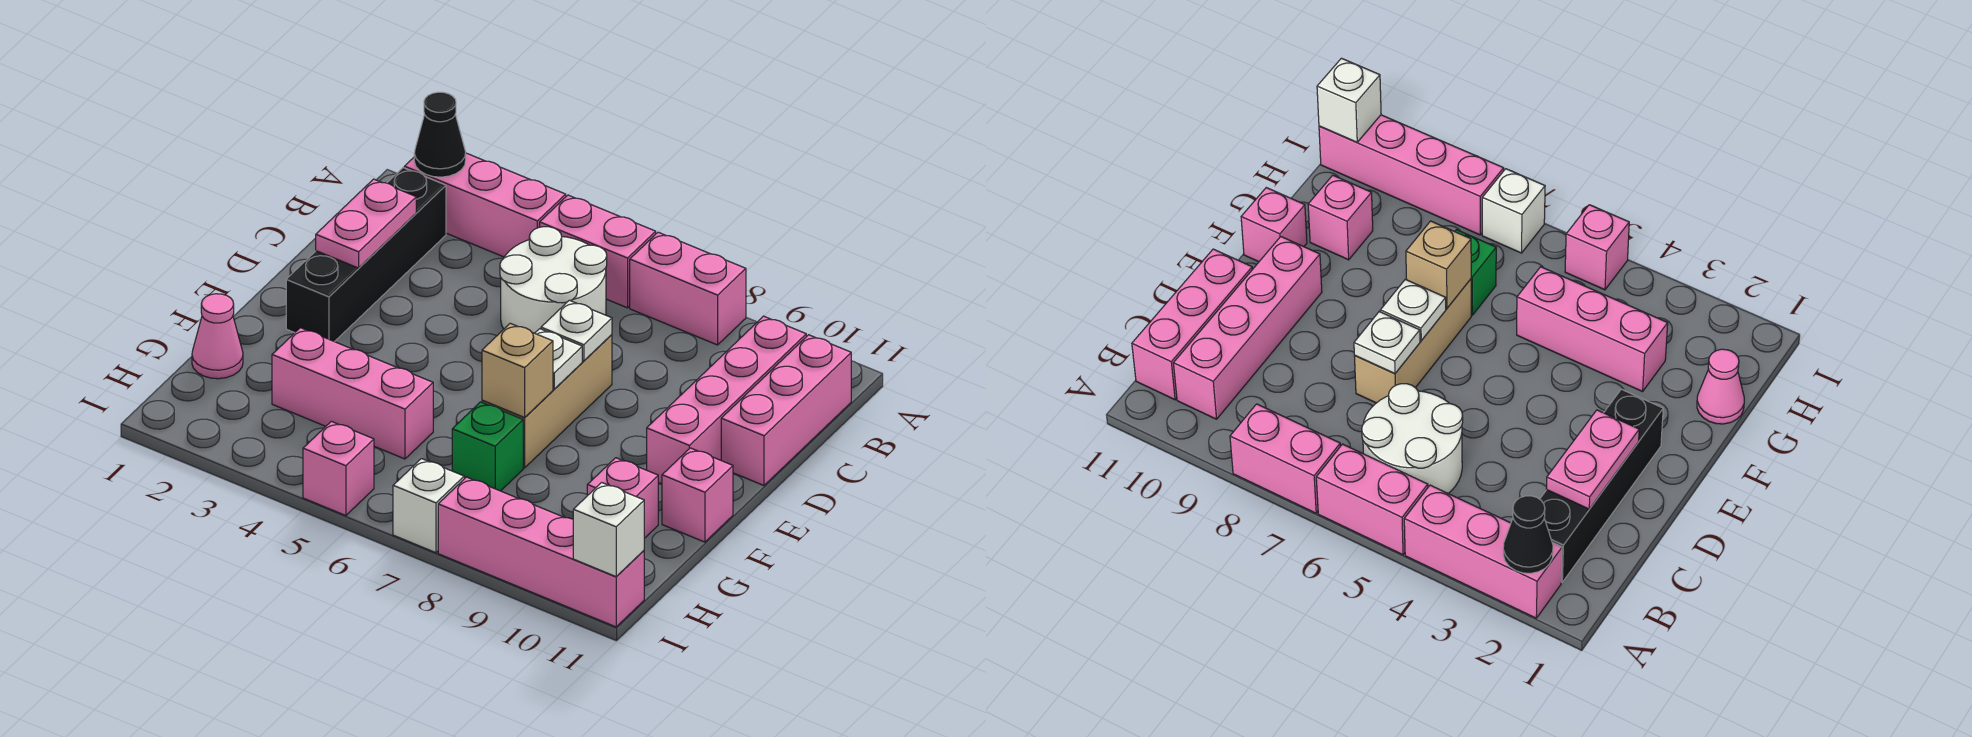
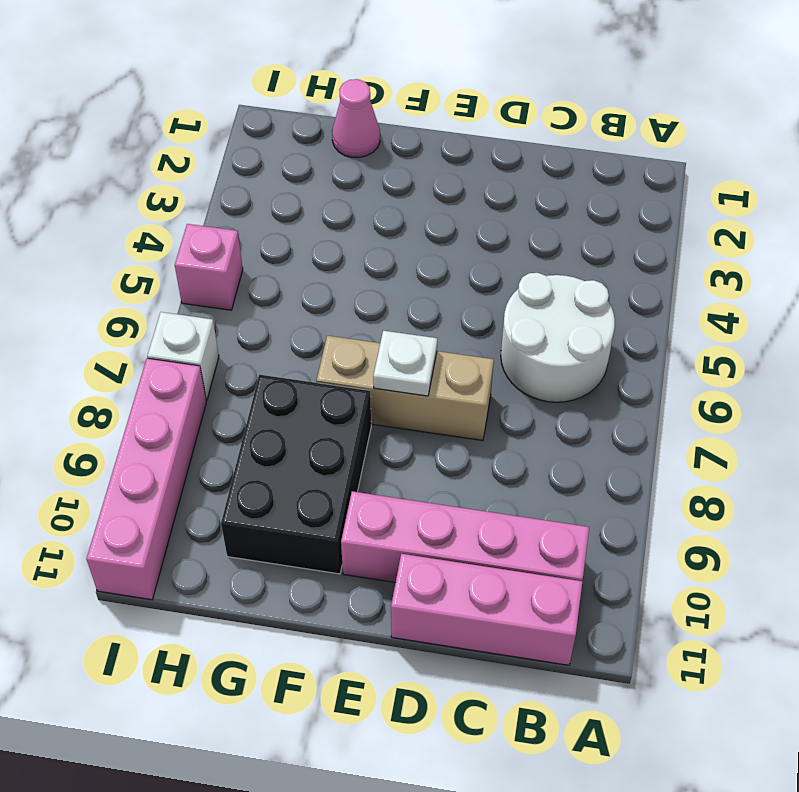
black 2x3 brick [221,375,371,574] -> pink 1x1 brick [587,458,658,538]
none -> pink 1x3 brick [404,153,566,257]
none -> pink 1x2 brick [540,195,656,308]
none -> pink 1x2 brick [630,232,746,345]

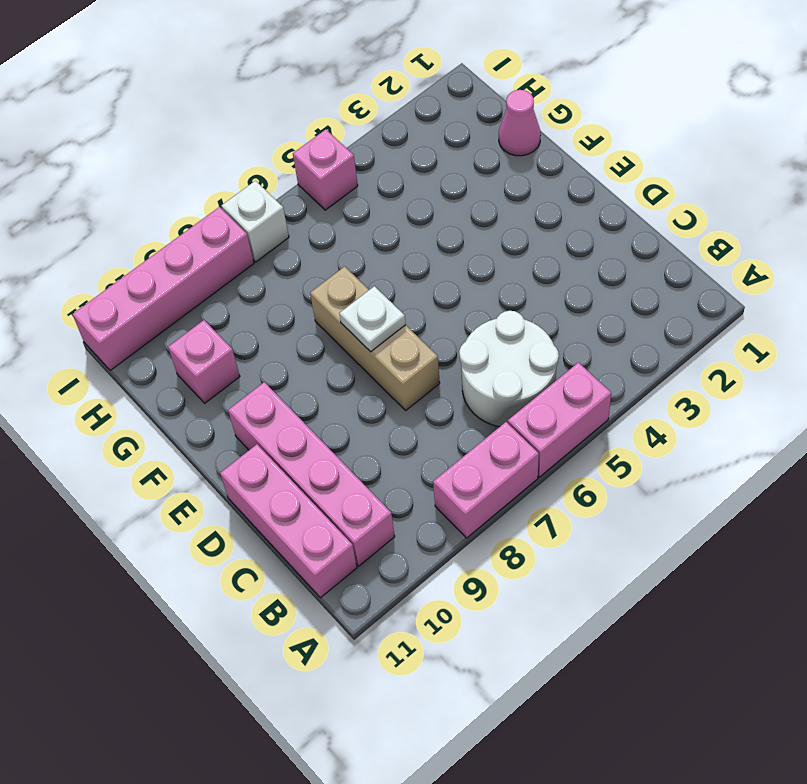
none -> pink 1x3 brick [404,153,566,257]
none -> black 1x4 brick [286,168,446,342]
none -> pink 1x1 brick [662,448,733,542]

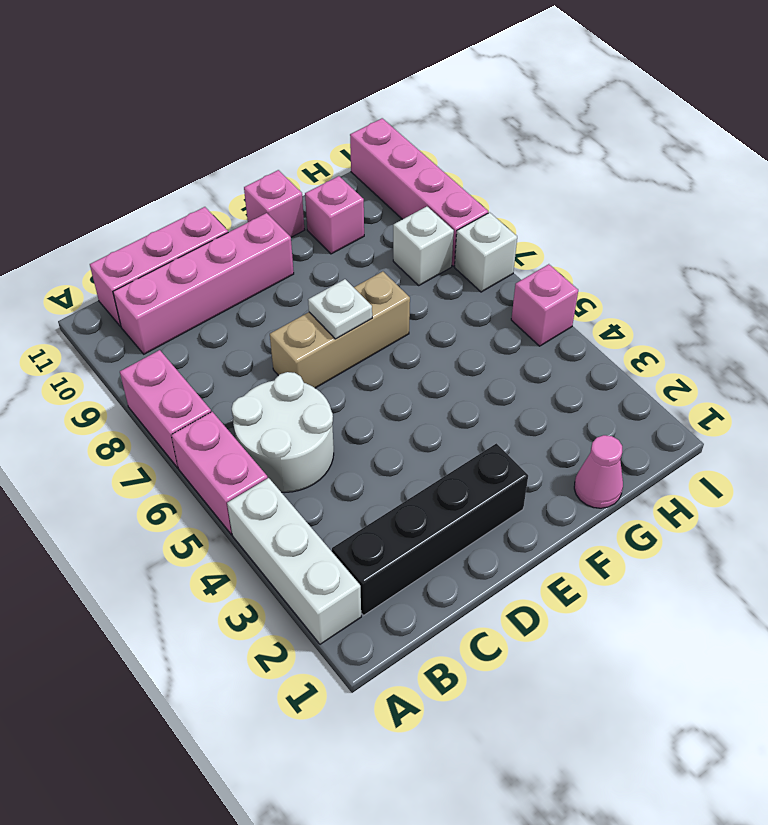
white 1x3 brick [227,478,361,644] -> pink 1x3 brick [404,153,566,257]
white 1x1 brick [393,207,454,285] -> white 1x1 brick moved to [573,483,644,577]
none -> pink 1x3 brick [272,328,433,459]
none -> green 1x1 brick [452,402,523,491]
none -> black 1x1 cone [414,92,466,177]

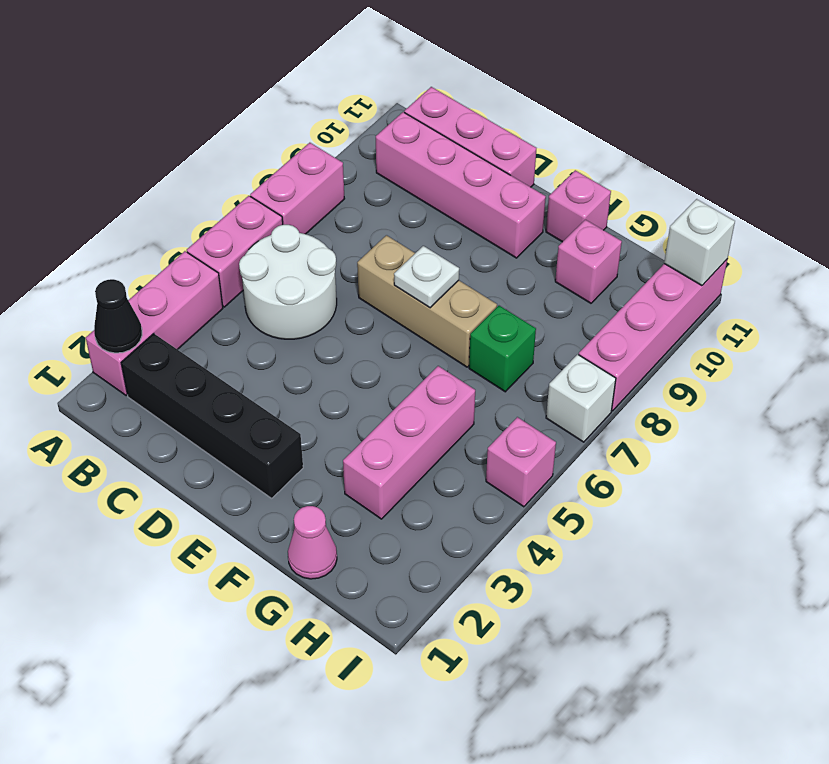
none -> pink 1x2 plate [316,179,416,268]
none -> white 1x1 plate [541,300,612,361]
none -> tan 1x1 brick [482,323,553,417]

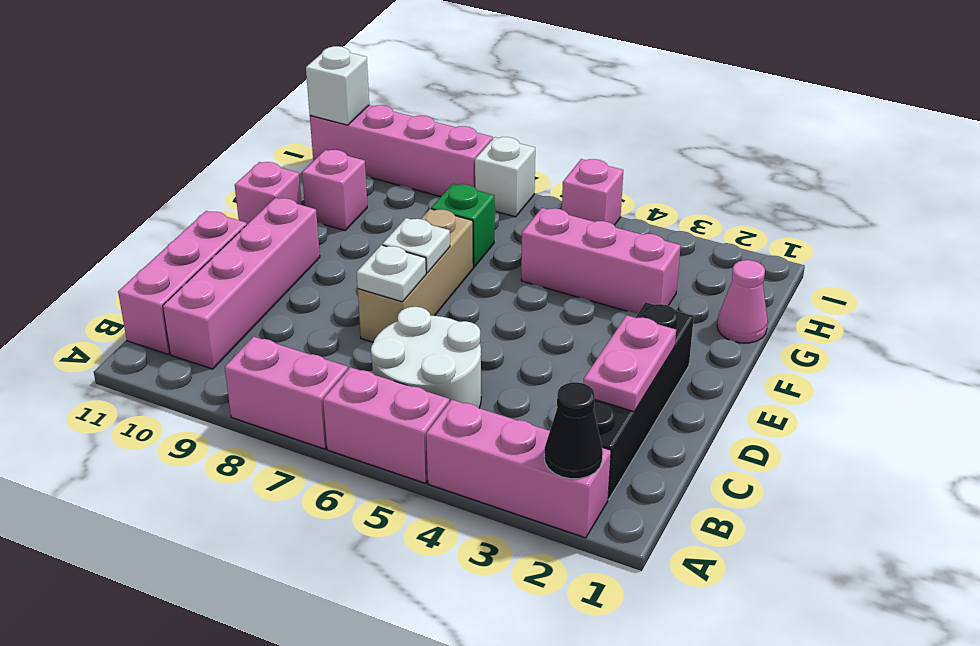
none -> tan 1x1 brick [482,323,553,417]

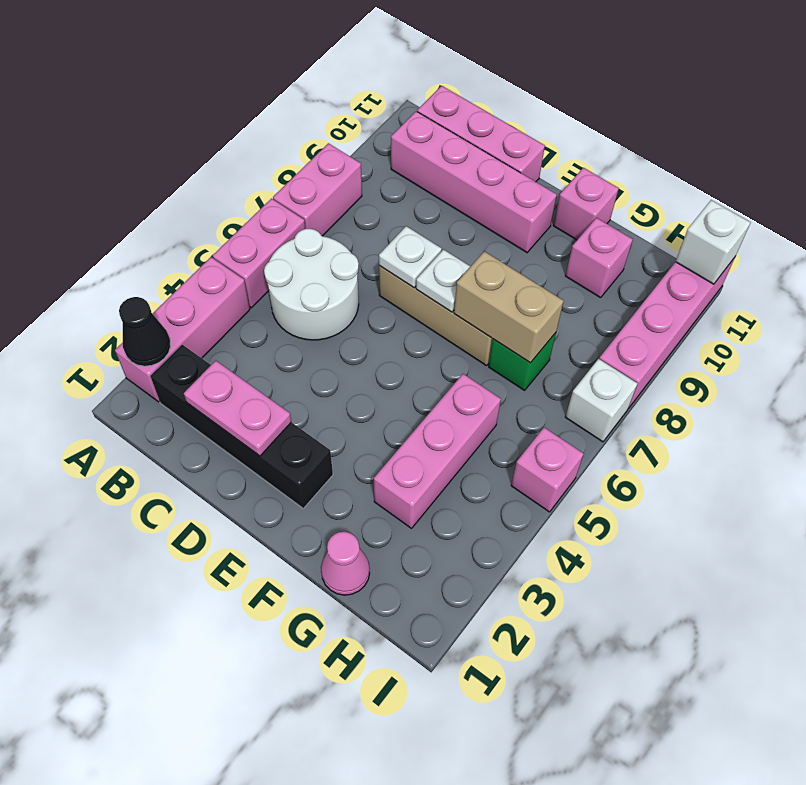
tan 1x2 brick [454,251,564,363] -> tan 1x1 brick [482,323,553,417]

